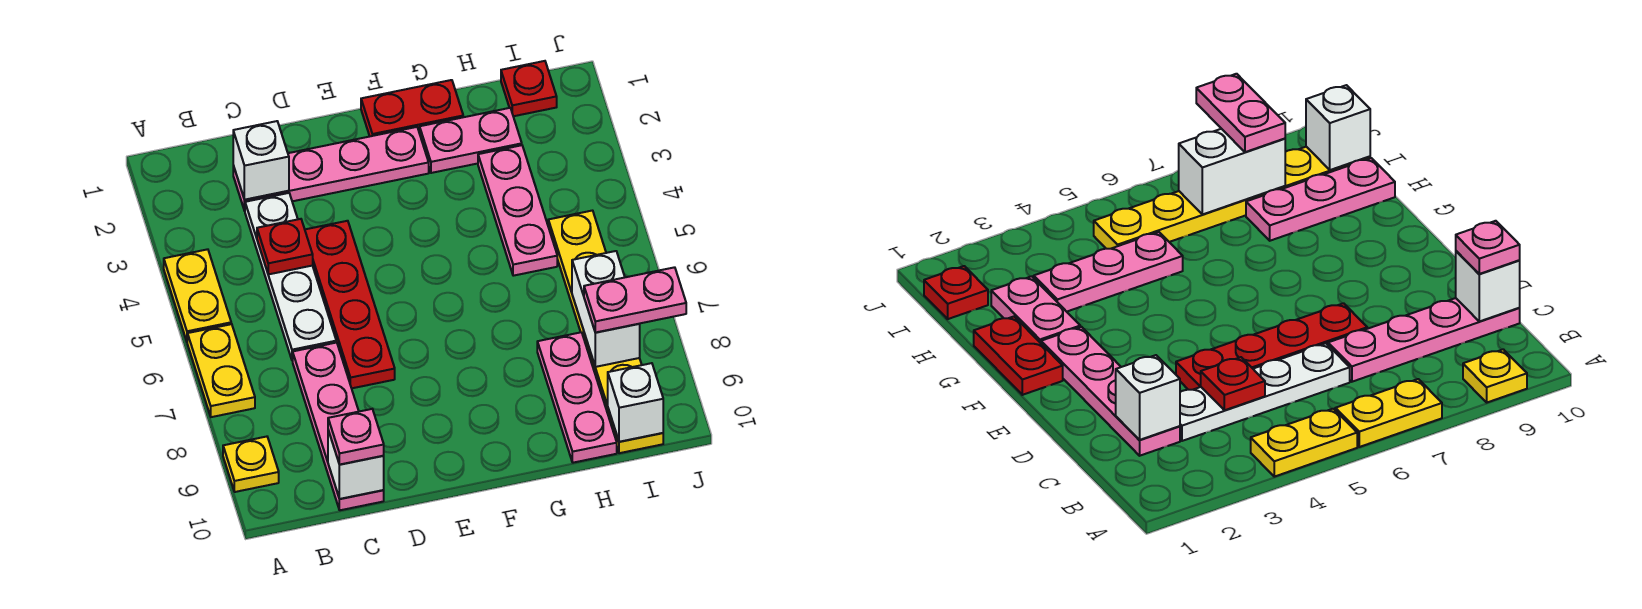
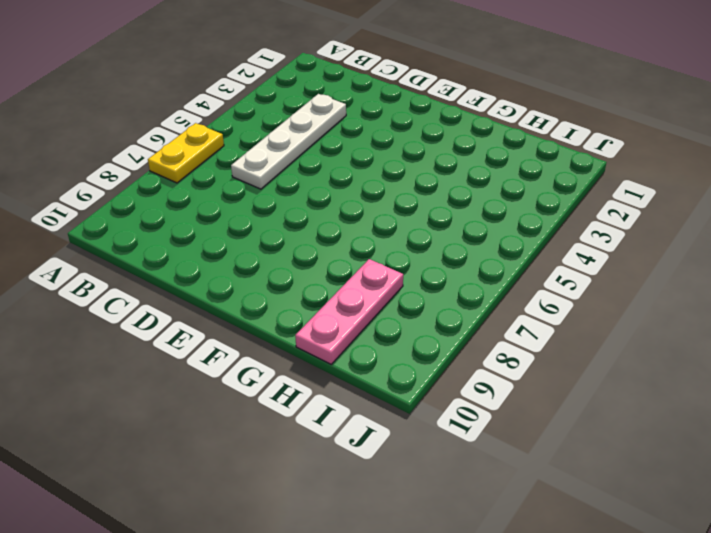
none -> yellow 1x2 plate [164,249,231,341]
none -> yellow 1x1 plate [223,437,279,492]
none -> pink 1x4 plate [233,127,429,211]

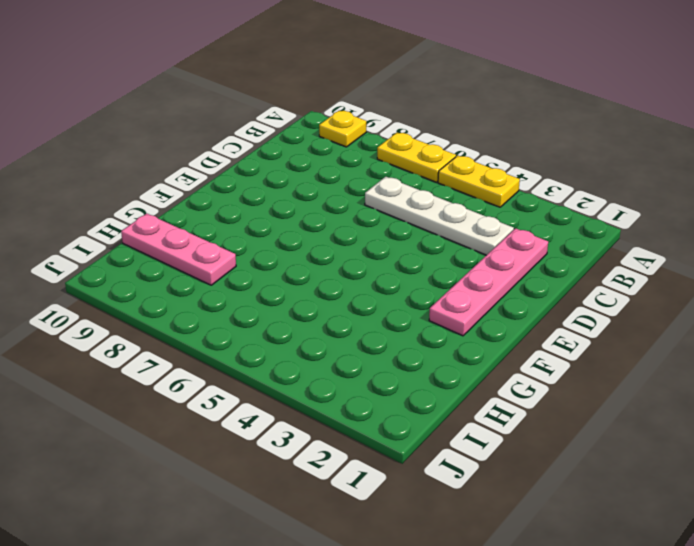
none -> pink 1x4 plate [293,342,384,510]
none -> red 1x4 plate [305,221,395,388]
none -> red 1x2 plate [361,80,463,136]

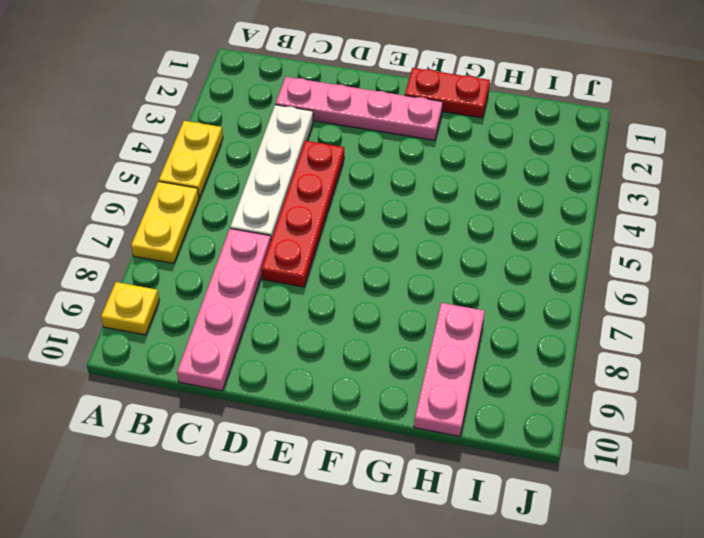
none -> pink 1x2 plate [420,108,522,173]
none -> pink 1x3 plate [478,145,557,276]
none -> red 1x1 plate [501,61,557,116]

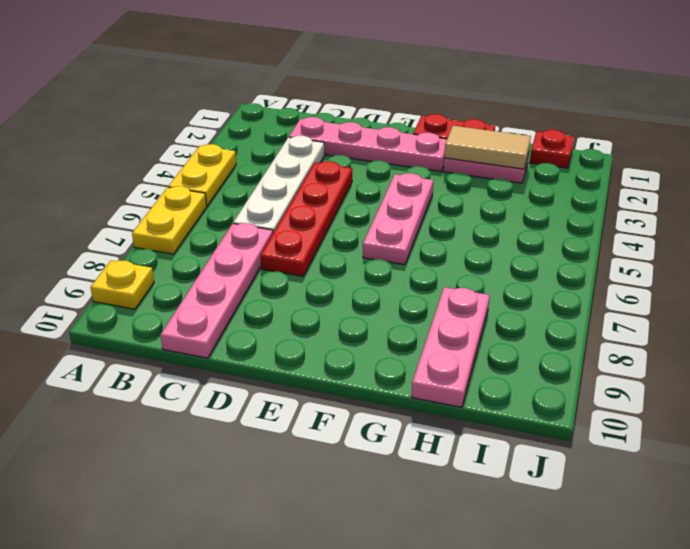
pink 1x3 plate [363,173,433,265] -> pink 1x3 plate moved to [478,145,557,276]
tan 1x2 tile [444,126,531,169] -> none
none -> yellow 1x6 plate [548,211,663,453]
none -> white 1x1 brick [233,121,289,200]
none -> red 1x1 plate [257,219,313,274]

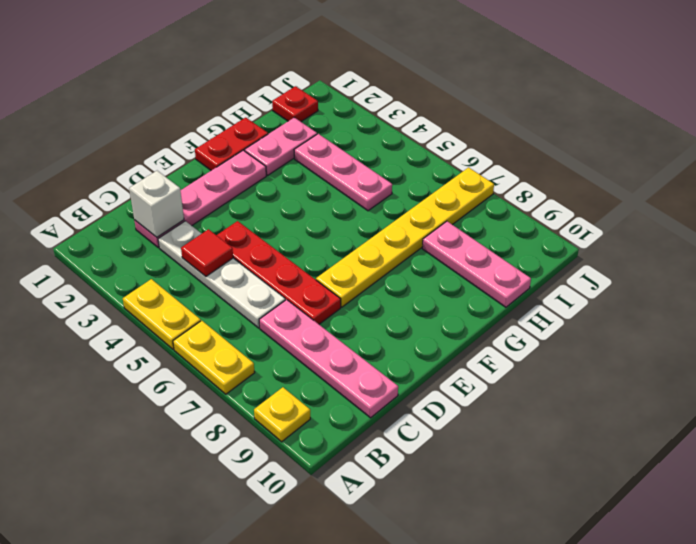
red 1x1 tile [181,229,233,276] -> red 1x1 plate [257,219,313,274]
yellow 1x6 plate [316,168,494,307] -> yellow 1x6 plate turned to [548,211,663,453]
none -> white 1x1 brick [328,430,384,499]
none -> white 1x2 brick [572,251,640,367]
none -> white 1x1 brick [608,363,663,442]

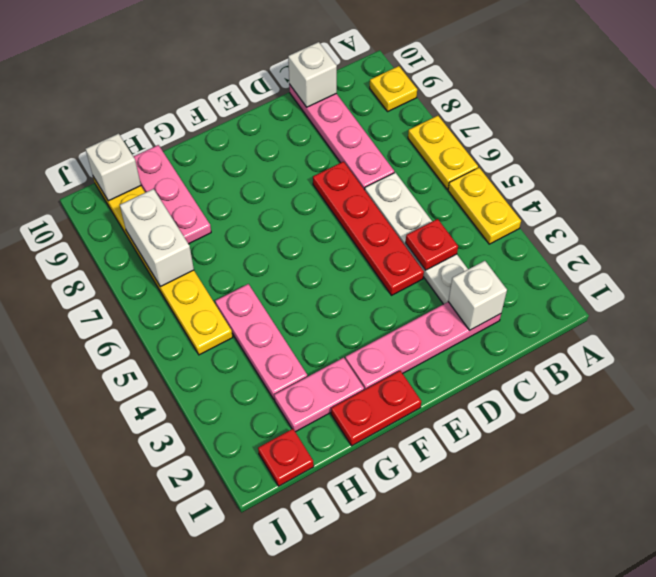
none -> pink 1x1 plate [328,409,384,465]
none -> pink 1x2 plate [584,267,686,333]

